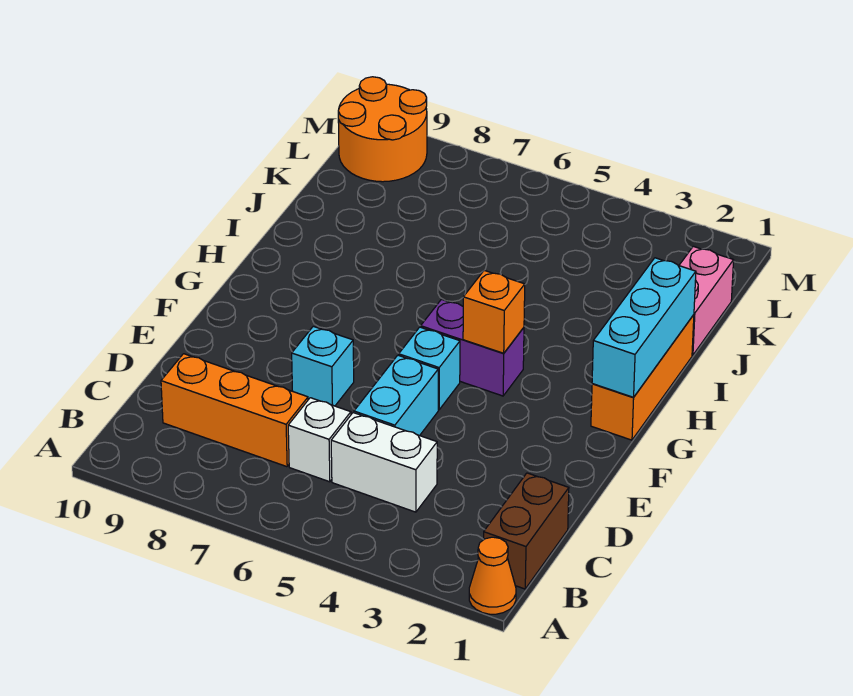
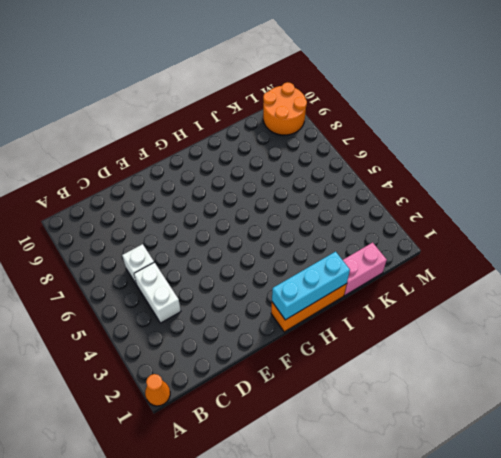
none -> brown 1x2 brick [484,473,569,589]
none -> orange 1x3 brick [161,354,308,467]
none -> cyan 1x2 brick [354,355,438,436]

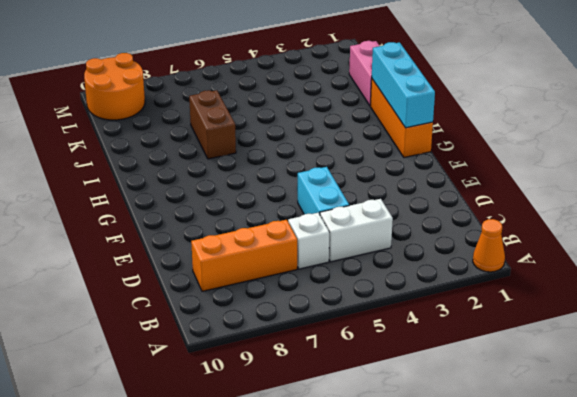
brown 1x2 brick [189,90,236,159] -> brown 1x2 brick moved to [484,473,569,589]
none -> cyan 1x1 brick [292,326,354,406]
none -> cyan 1x1 brick [399,327,460,410]
none -> purple 1x2 brick [421,299,524,396]

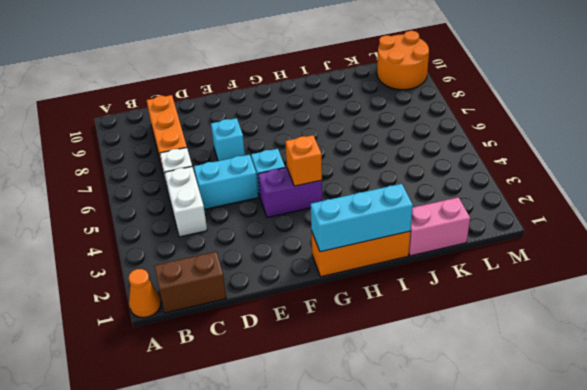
purple 1x2 brick [258,168,322,218] -> purple 1x2 brick turned to [421,299,524,396]

